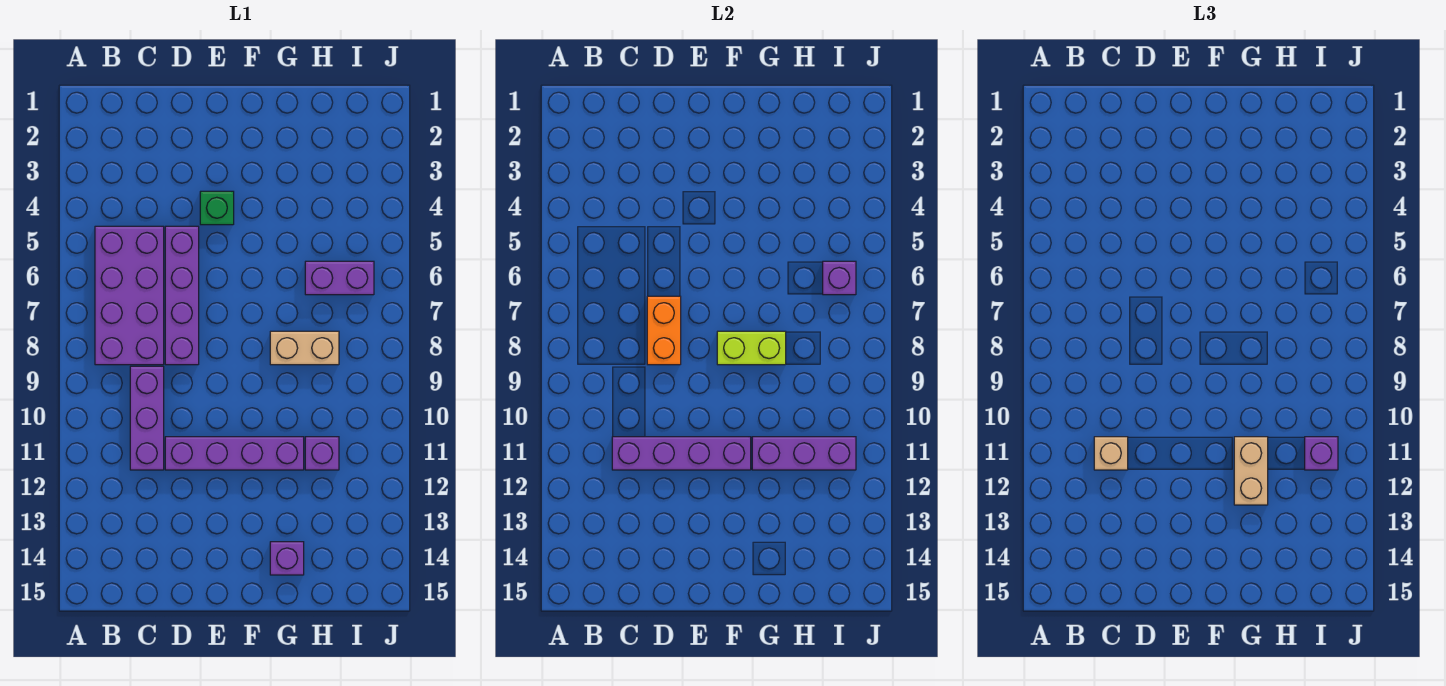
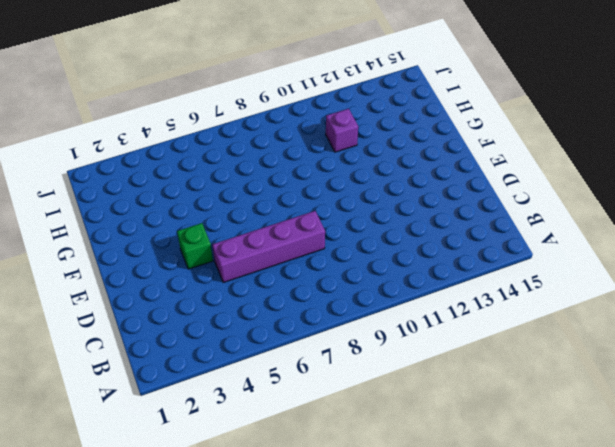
none -> purple 2x4 brick [95,226,164,365]
none -> purple 1x3 brick [130,366,164,470]
none -> purple 1x4 brick [165,437,304,470]

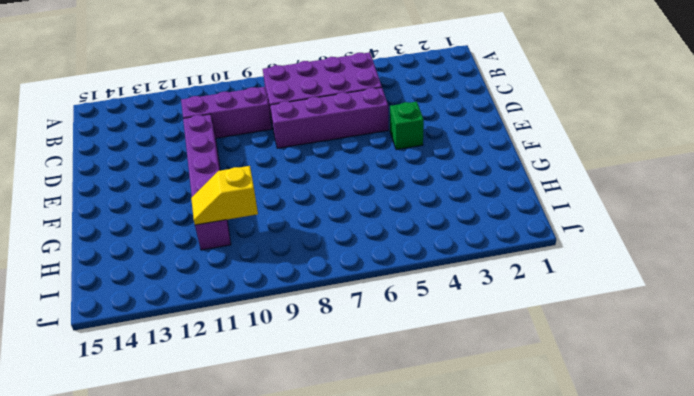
yellow 1x2 slope [191,166,258,225] -> purple 1x3 brick [752,437,856,470]
none -> tan 1x2 brick [270,331,339,365]
none -> purple 1x1 brick [270,542,304,575]
none -> purple 1x2 brick [305,261,374,295]

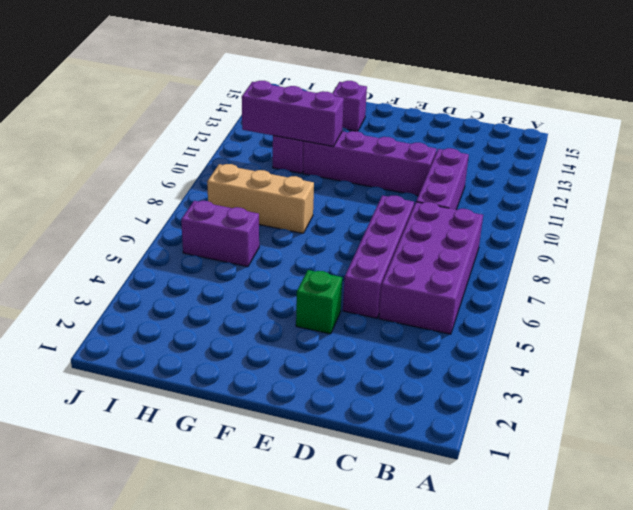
tan 1x3 brick [207,164,314,233] -> tan 1x2 brick [270,331,339,365]
none -> purple 1x4 brick [612,437,751,470]
none -> orange 1x2 brick [647,296,681,365]
none -> lime 1x2 brick [717,331,786,365]

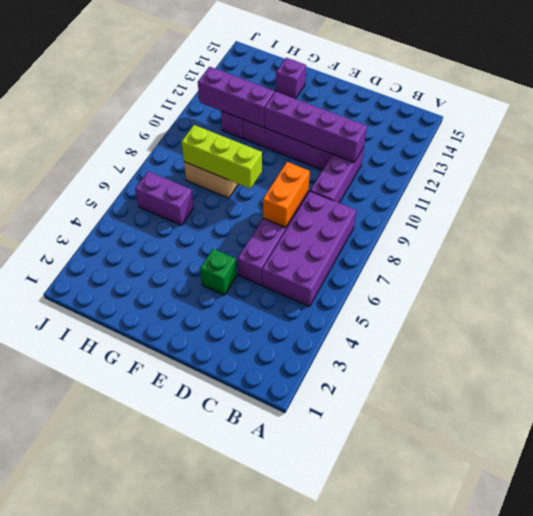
lime 1x3 brick [181,125,262,189] -> lime 1x2 brick [717,331,786,365]
none -> purple 1x1 brick [823,261,856,295]
none -> tan 1x1 brick [1094,437,1128,470]
none -> tan 1x2 brick [1234,437,1268,505]

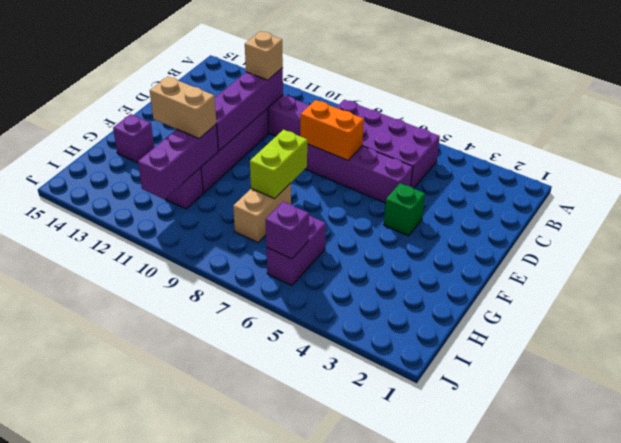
none -> purple 1x1 brick [1305,437,1338,470]

